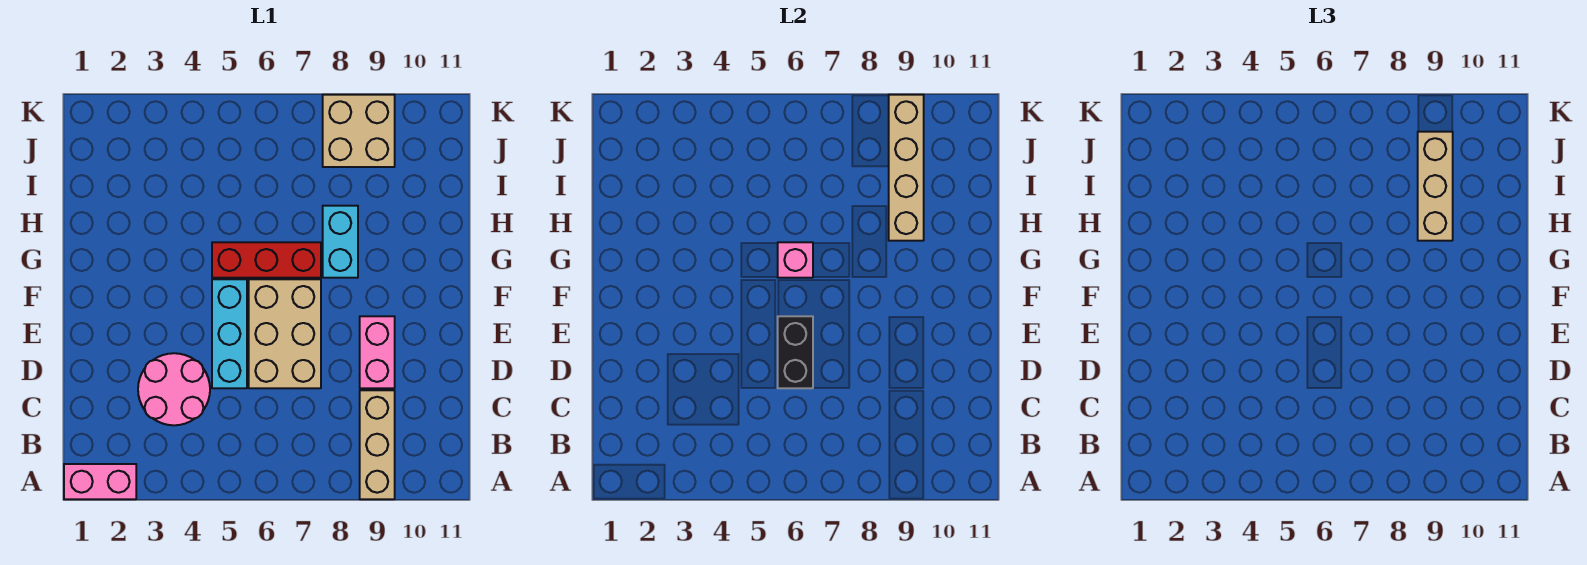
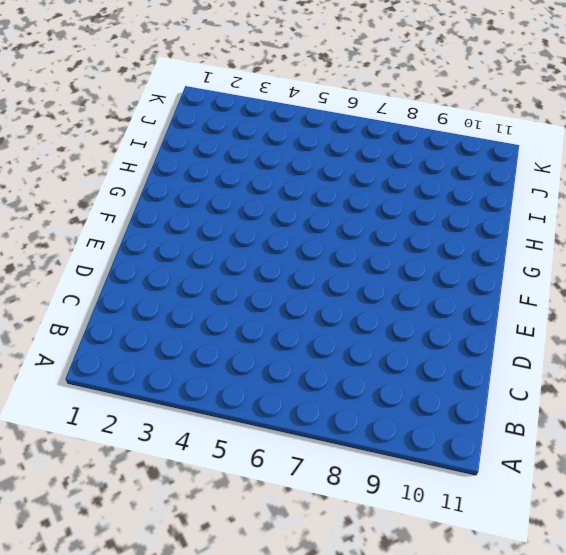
none -> pink 1x2 brick [64,464,136,499]
none -> tan 1x3 brick [360,390,395,499]
none -> pink 2x2 round brick [138,353,210,425]

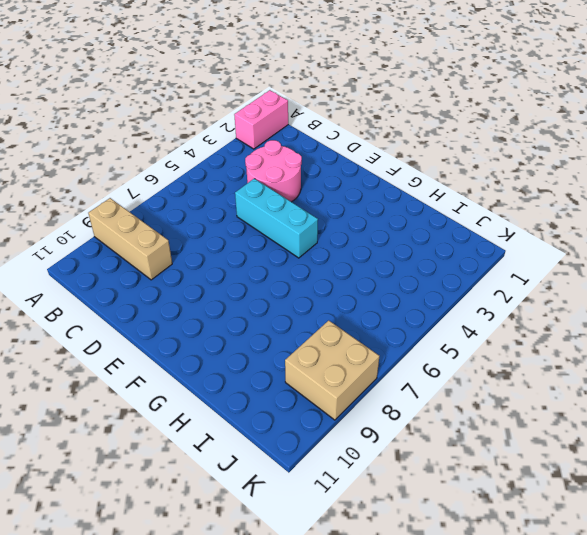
none -> tan 2x3 brick [249,279,321,388]
none -> pink 1x2 brick [360,316,395,388]
none -> red 1x3 brick [212,242,321,278]

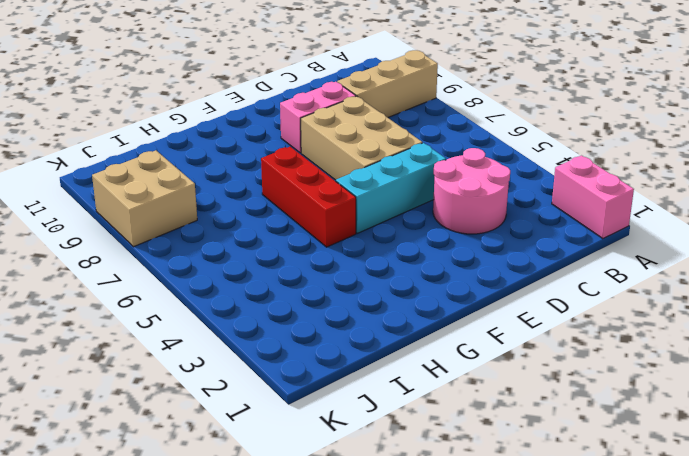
tan 2x3 brick [301,96,422,180] -> tan 2x3 brick turned to [249,279,321,388]
none -> cyan 1x2 brick [323,206,358,278]
none -> black 1x2 brick [778,316,813,388]
none -> pink 1x1 brick [778,242,813,278]

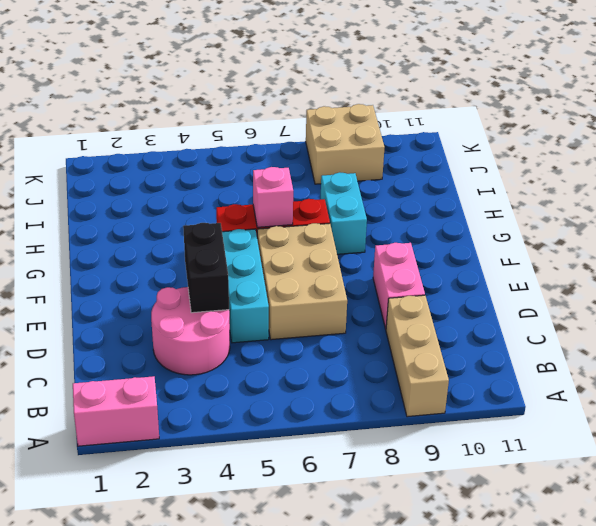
black 1x2 brick [183,223,229,313] -> black 1x2 brick moved to [778,316,813,388]
none -> tan 1x4 brick [889,95,924,241]
none -> tan 1x3 brick [1418,132,1453,241]

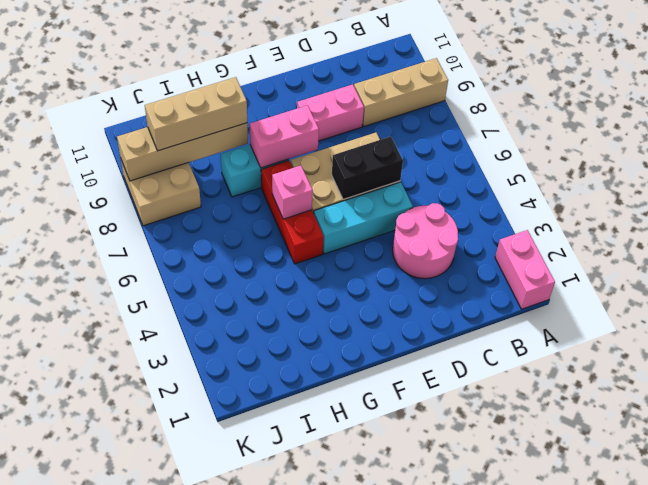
pink 1x2 brick [249,105,319,168] -> none

